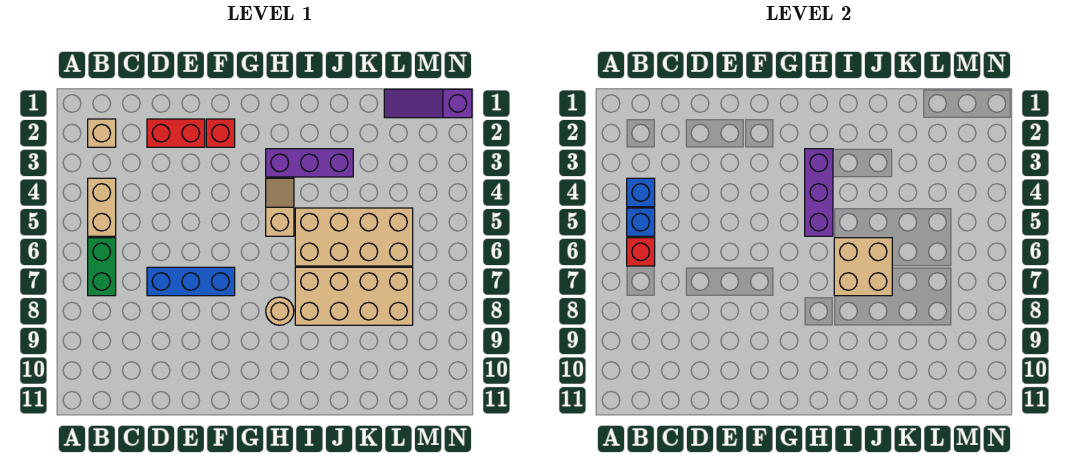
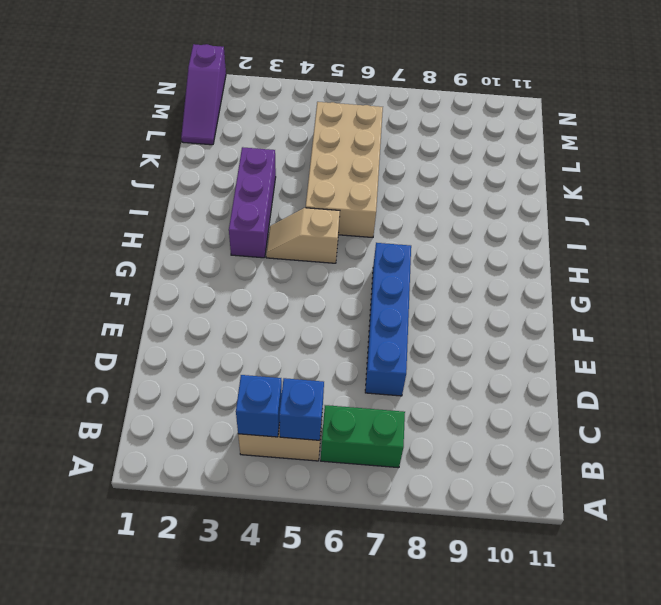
blue 1x4 brick [365,243,411,396] -> blue 1x3 brick [147,267,235,296]
none -> tan 1x1 brick [88,119,116,147]
none -> red 1x2 brick [147,119,205,147]
none -> red 1x1 brick [206,119,235,147]

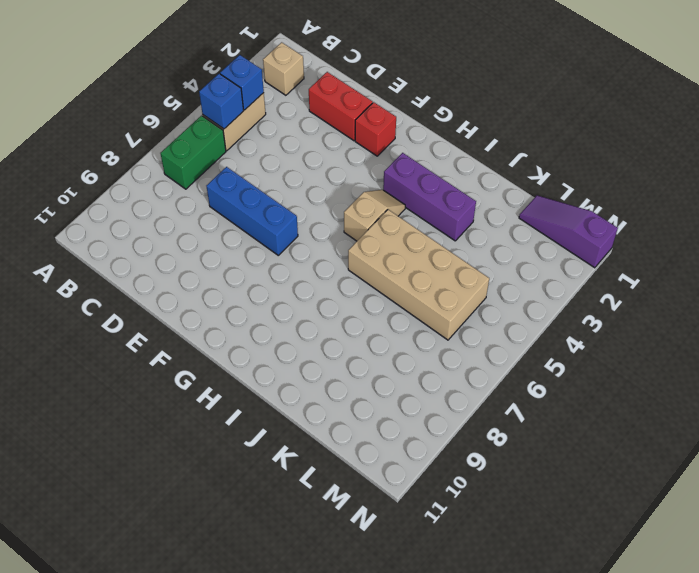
none -> tan 1x1 round brick [266,297,294,325]
none -> tan 2x4 brick [295,267,413,325]
none -> red 1x1 brick [627,238,655,266]

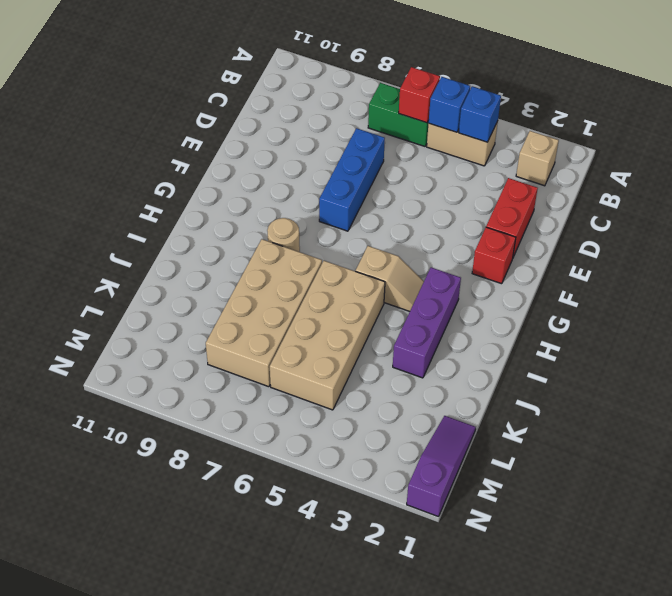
none -> purple 1x3 brick [805,149,833,236]
none -> tan 2x2 brick [834,238,892,296]

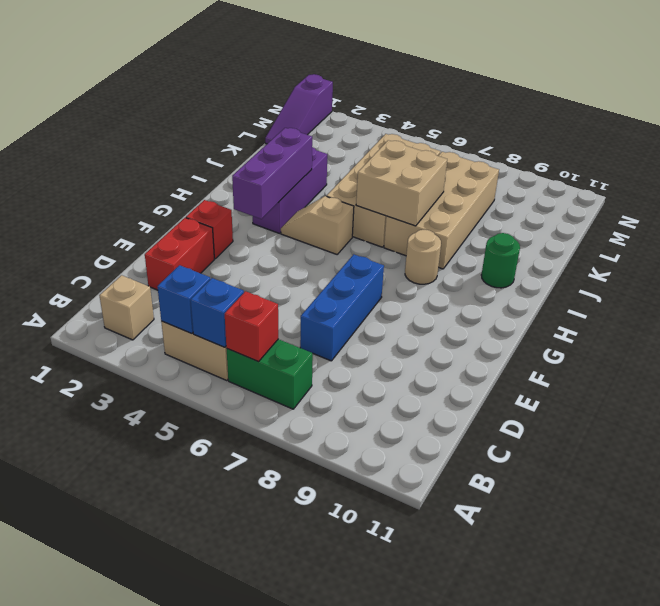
purple 1x3 brick [232,128,312,219] -> purple 1x3 brick turned to [805,149,833,236]
green 1x1 round brick [481,233,520,288] -> none

